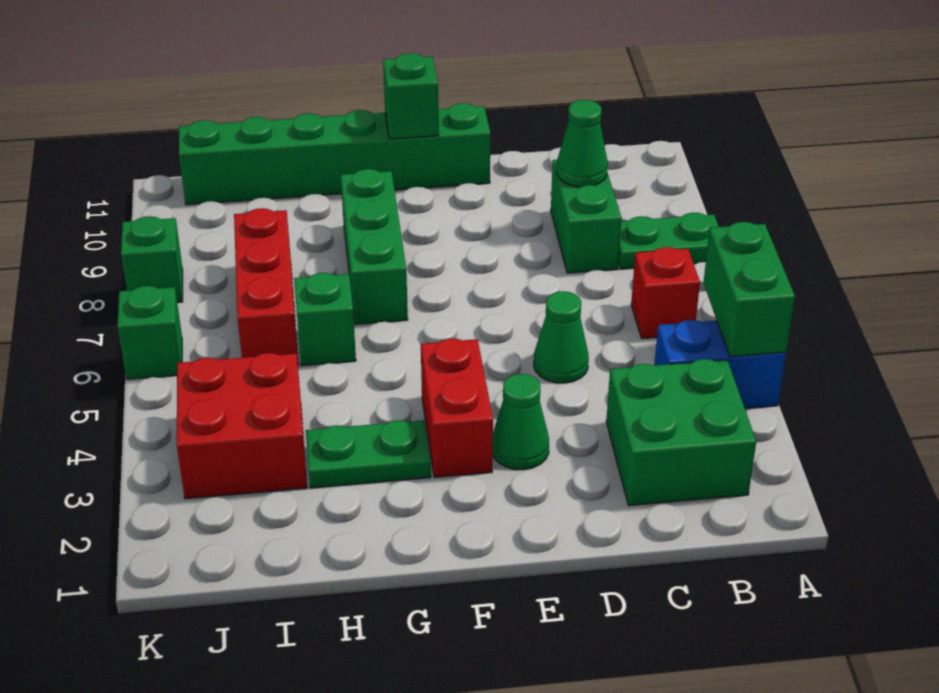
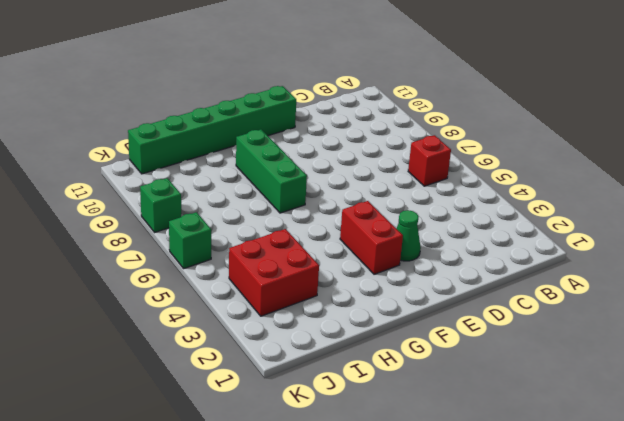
none -> blue 1x2 brick [654,320,786,409]
none -> green 1x2 plate [618,213,719,269]
none -> green 2x2 brick [606,359,756,506]

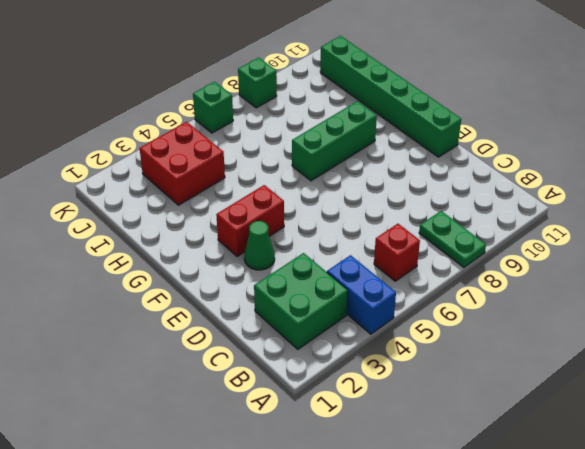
none -> green 1x2 brick [551,160,622,273]
none -> green 1x1 cone [534,291,589,383]
none -> green 1x2 plate [306,420,431,488]

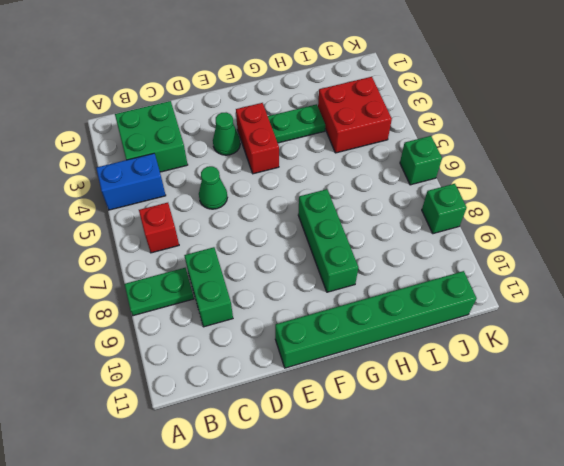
none -> green 1x1 brick [294,273,356,366]
none -> red 1x3 brick [234,208,298,362]
none -> green 1x2 brick [704,222,795,357]

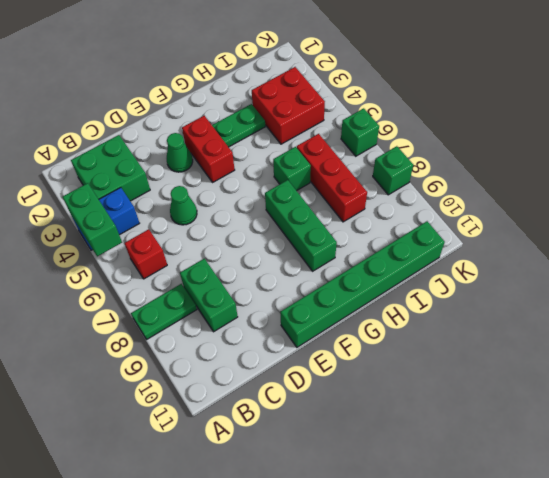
none -> green 1x1 cone [557,100,608,187]
none -> green 1x1 brick [383,53,439,139]

